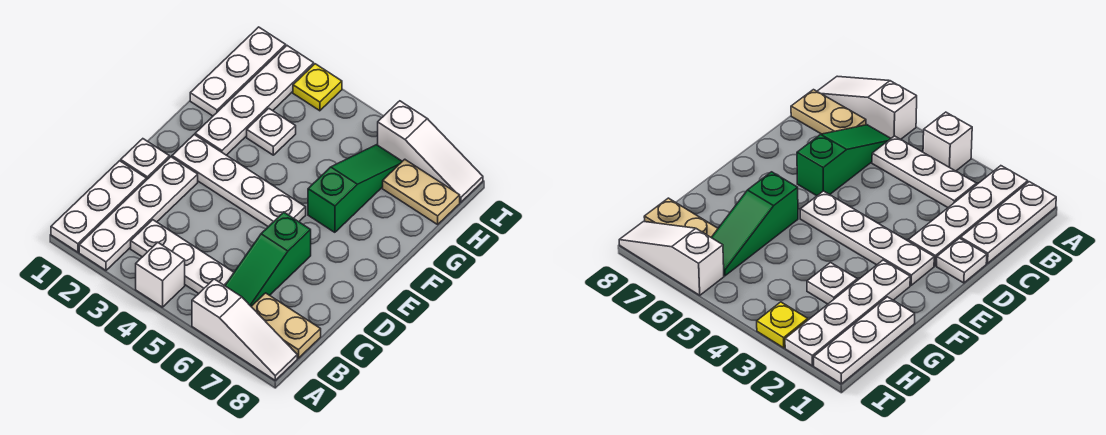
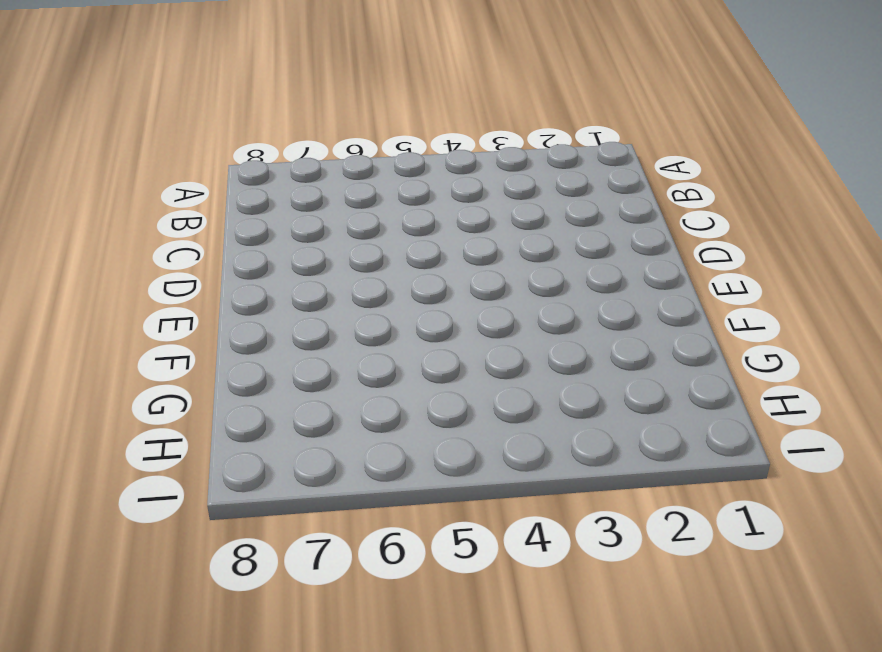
none -> white 1x3 plate [51,161,146,252]
none -> white 1x4 plate [79,157,198,270]
none -> white 1x1 brick [136,242,185,307]

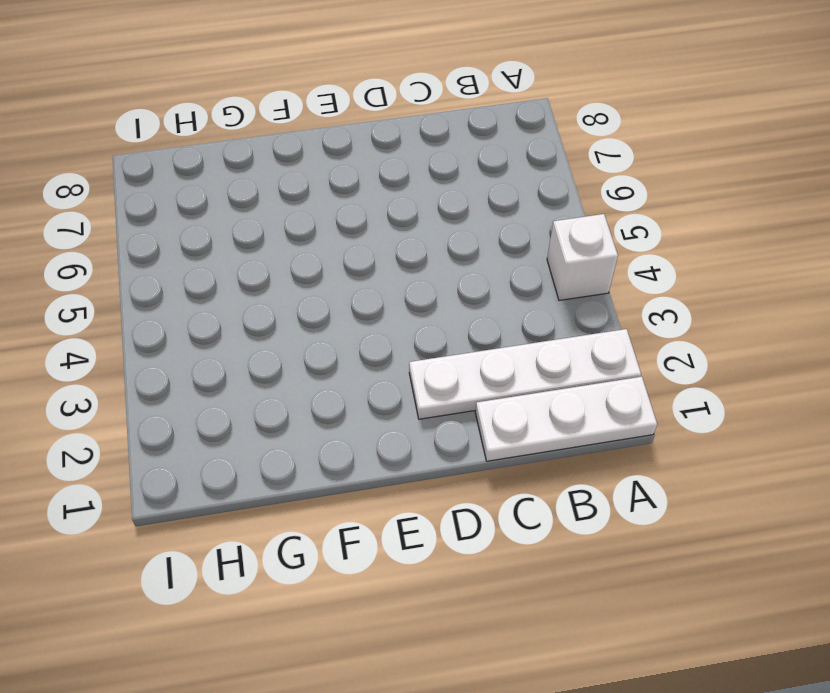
none -> white 1x3 slope [192,279,297,380]
none -> white 1x3 plate [131,220,234,293]
none -> green 1x3 slope [225,212,311,306]

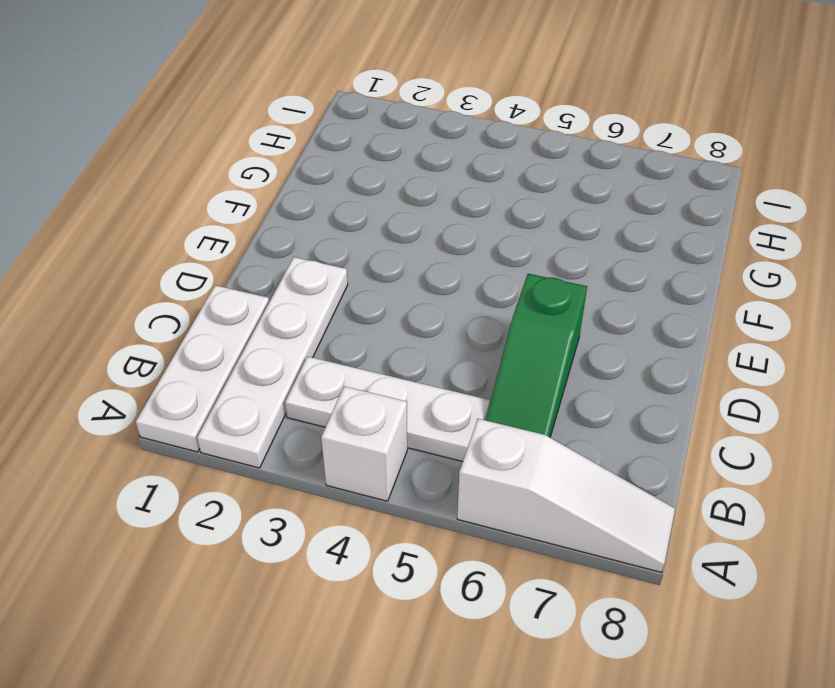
none -> tan 1x2 plate [251,293,321,358]
none -> white 1x1 plate [121,139,170,180]
none -> white 1x4 plate [172,135,306,227]

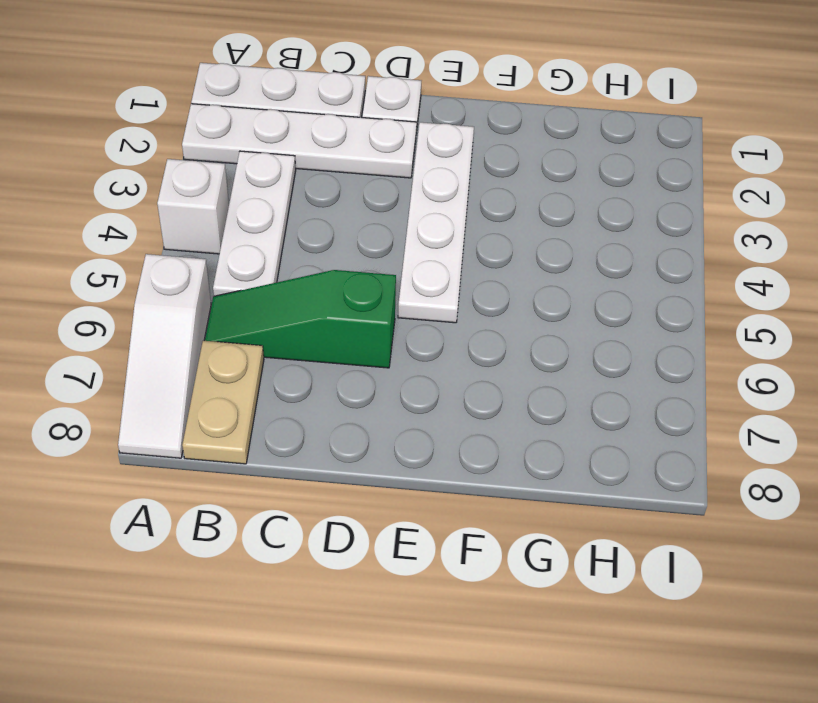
none -> white 1x4 plate [195,46,314,155]
none -> green 1x3 slope [308,145,402,232]
none -> white 1x3 plate [190,27,286,116]

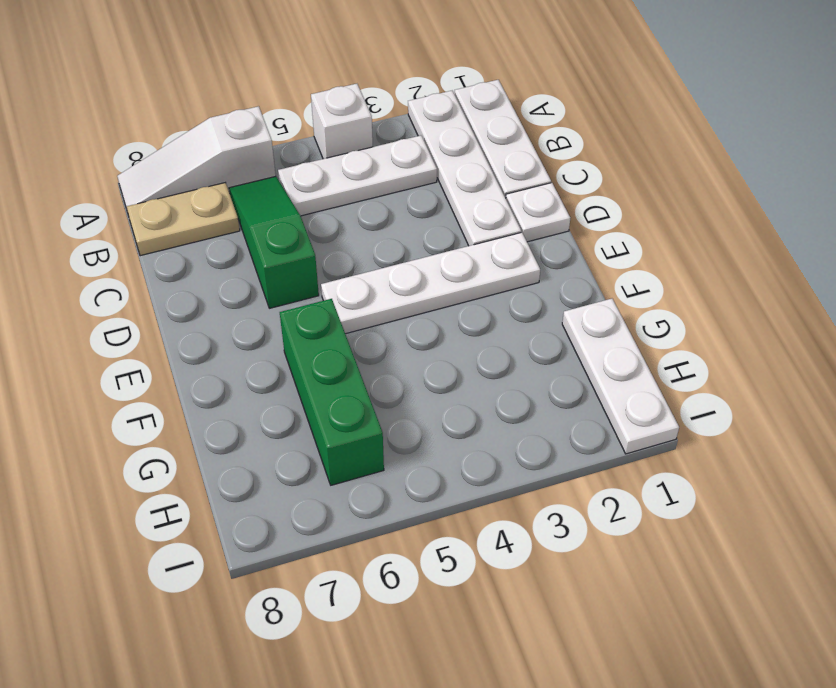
green 1x3 brick [280,299,384,485] -> green 1x3 slope [308,145,402,232]
none -> white 1x4 plate [195,46,314,155]
none -> white 1x1 plate [247,108,296,155]
none -> tan 1x2 plate [383,159,460,224]

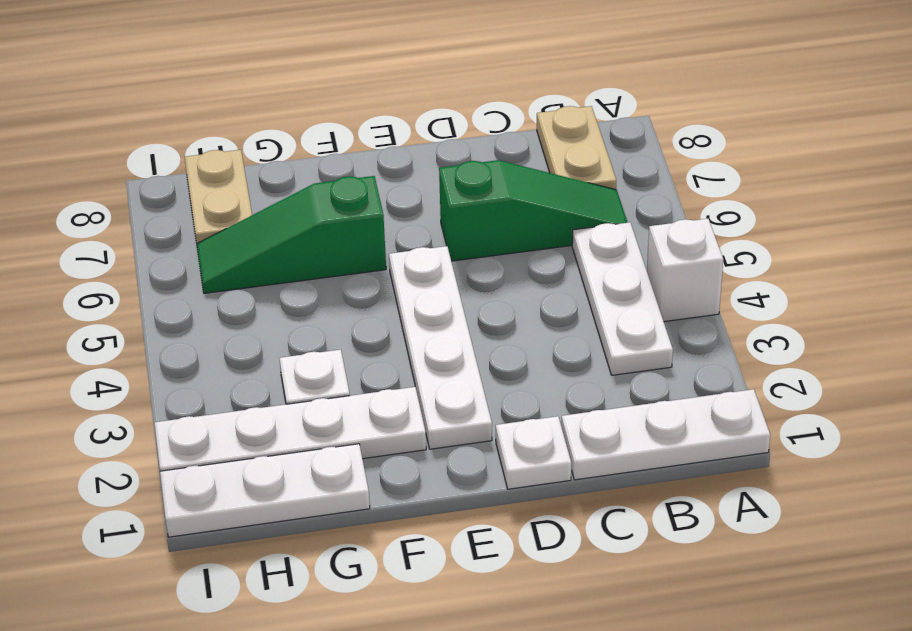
none -> white 1x4 plate [79,157,198,270]
none -> white 1x3 slope [192,279,297,380]
none -> yellow 1x1 plate [293,64,342,111]

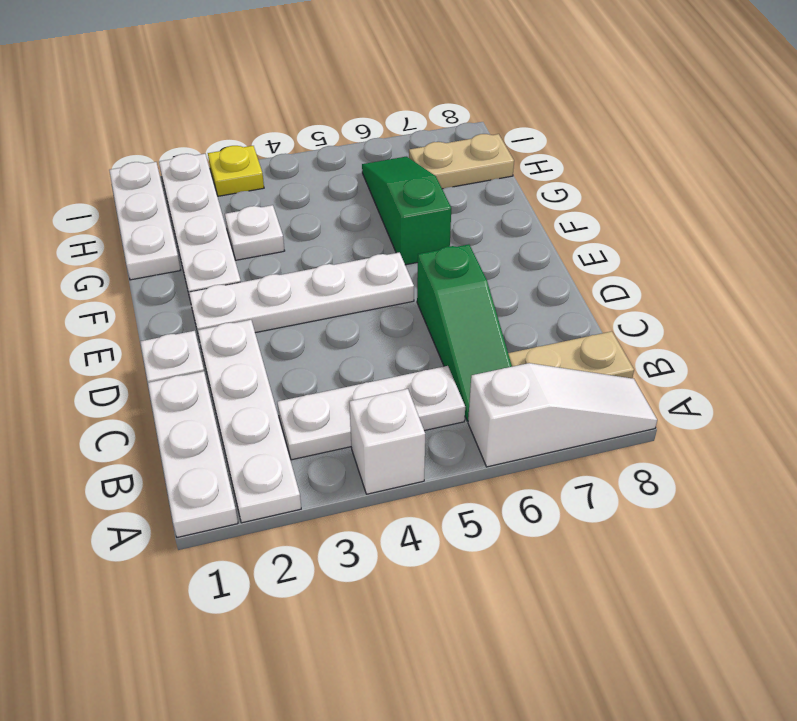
none -> white 1x3 slope [378,101,483,202]

